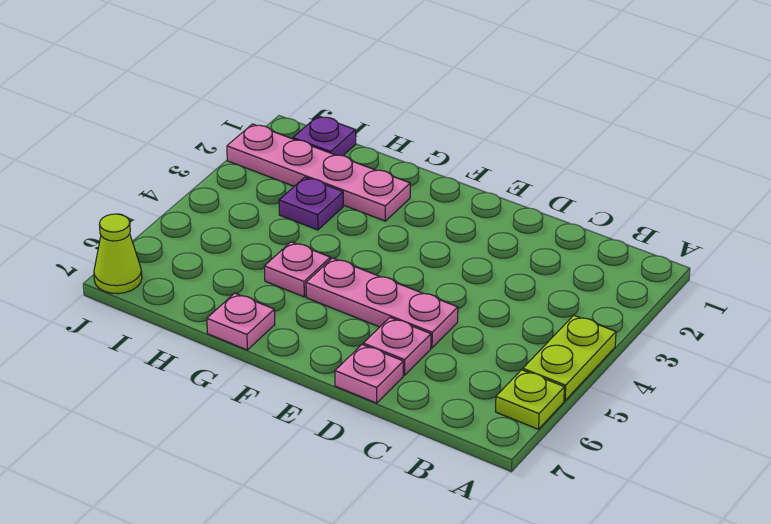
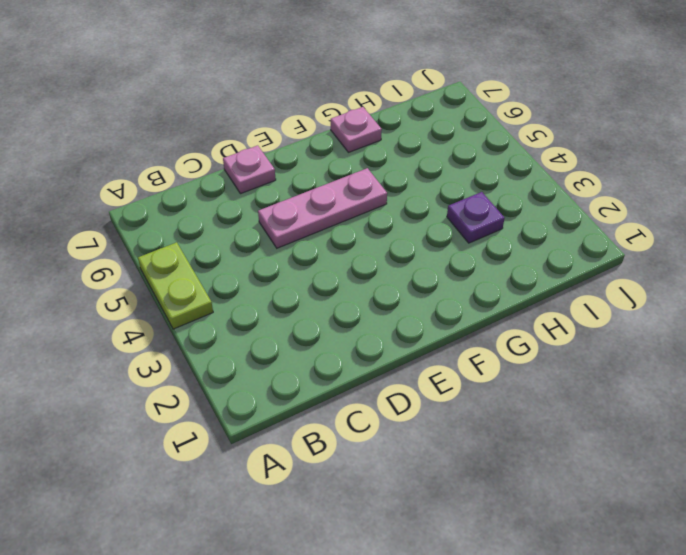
none -> lime 1x1 plate [496,370,564,429]
none -> pink 1x1 plate [363,318,431,375]

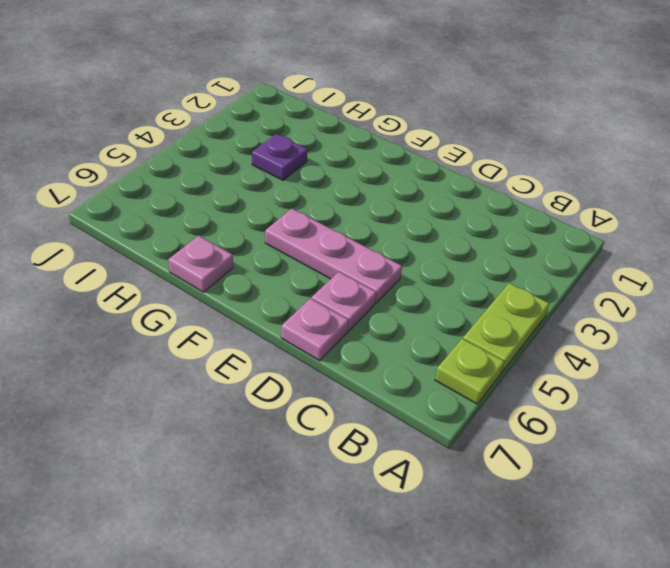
none -> pink 1x4 plate [227,124,410,221]
none -> pink 1x1 plate [264,242,330,297]

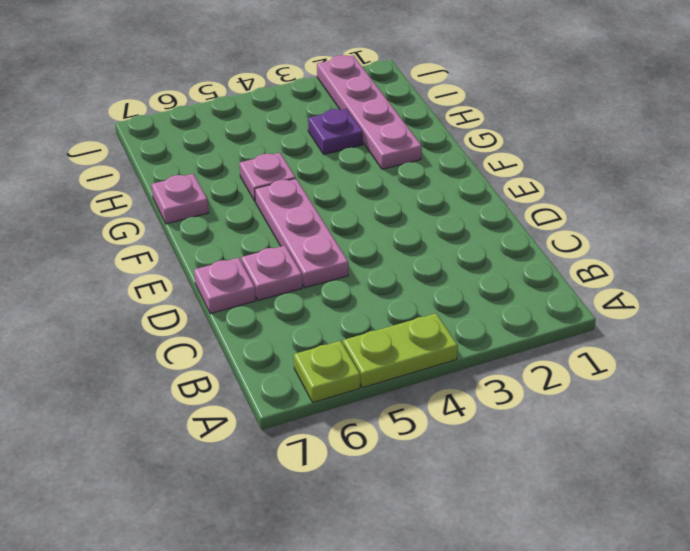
none -> purple 1x1 plate [293,116,356,156]
none -> lime 1x1 cone [94,214,142,293]

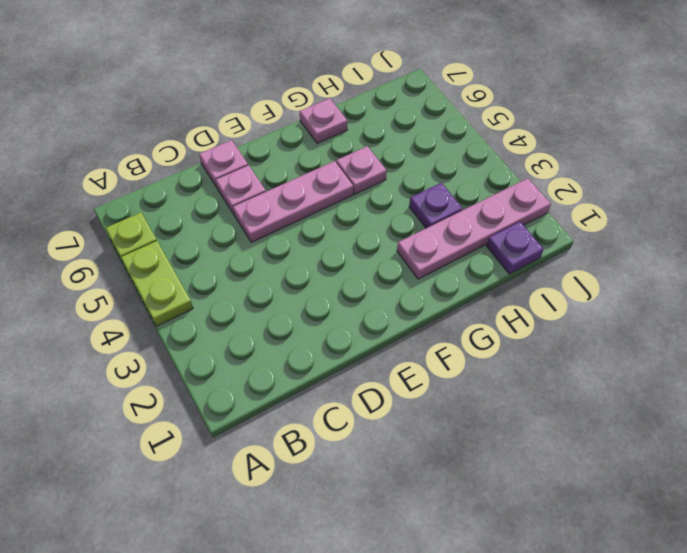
none -> lime 1x1 cone [94,214,142,293]

